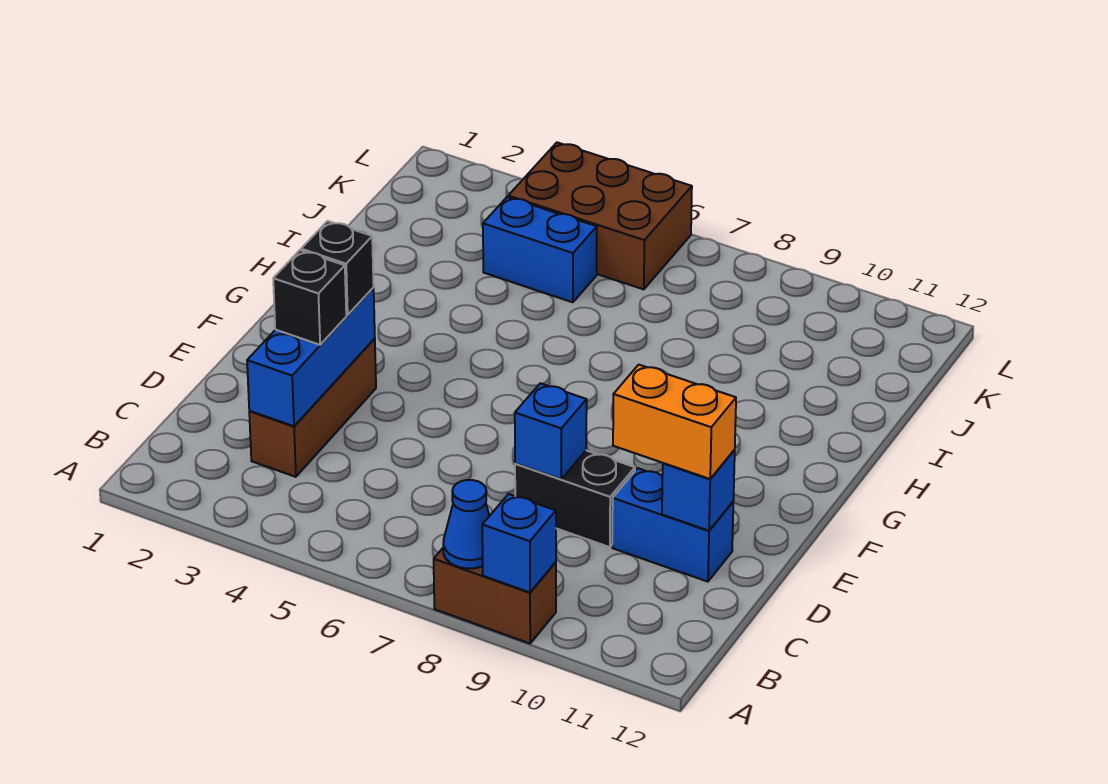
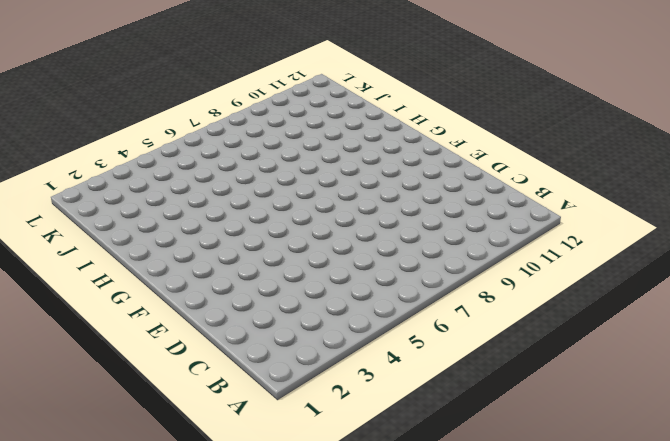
none -> brown 1x2 brick [434,548,556,643]
none -> brown 1x3 brick [249,338,376,477]
none -> black 1x2 brick [515,450,635,547]

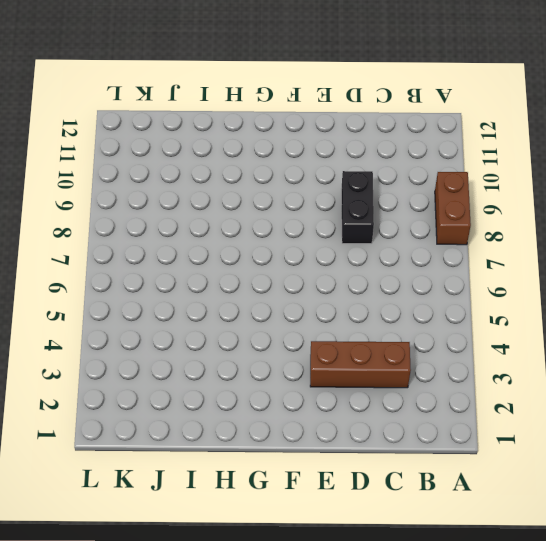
none -> blue 1x2 brick [612,468,733,582]
none -> blue 1x2 brick [483,197,597,302]
none -> brown 2x3 brick [508,142,692,289]

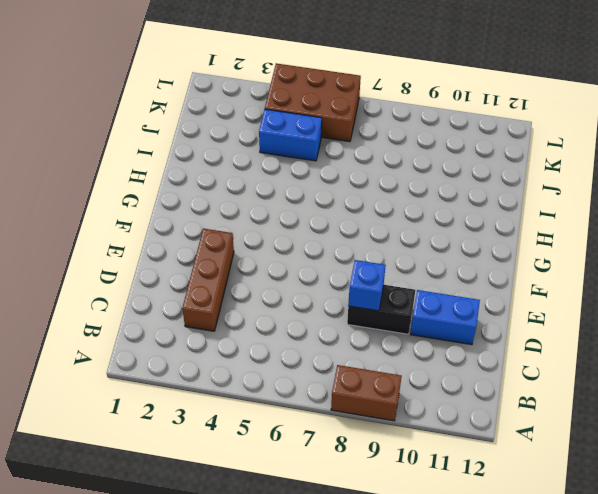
none -> blue 1x1 cone [443,480,489,569]
none -> blue 1x1 brick [482,494,556,592]
none -> blue 1x3 brick [247,288,375,426]

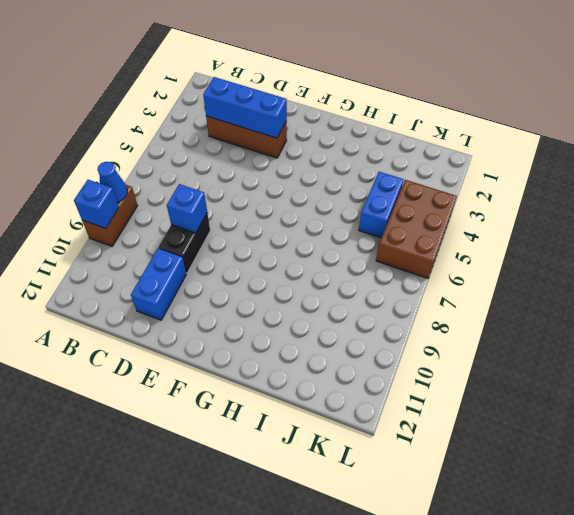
none -> blue 1x1 brick [662,450,735,531]
none -> black 1x1 brick [273,250,346,345]
none -> orange 1x2 brick [613,365,736,479]

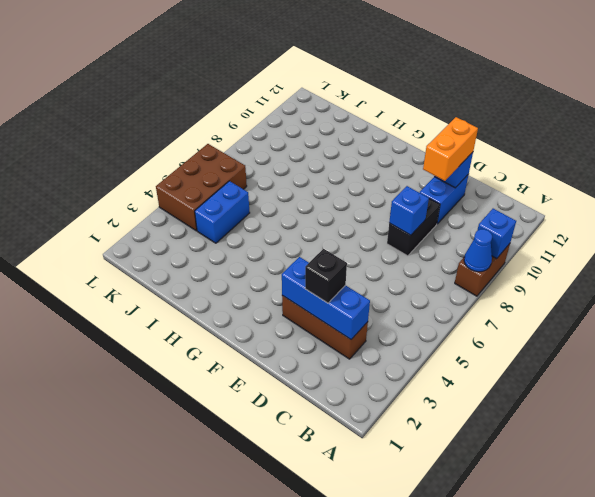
none -> black 1x1 brick [301,221,374,315]

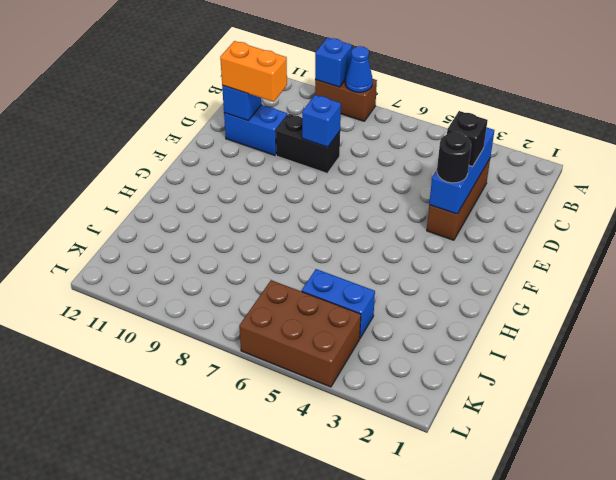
black 1x1 round brick [437,132,471,183] -> black 1x1 brick [301,221,374,315]

